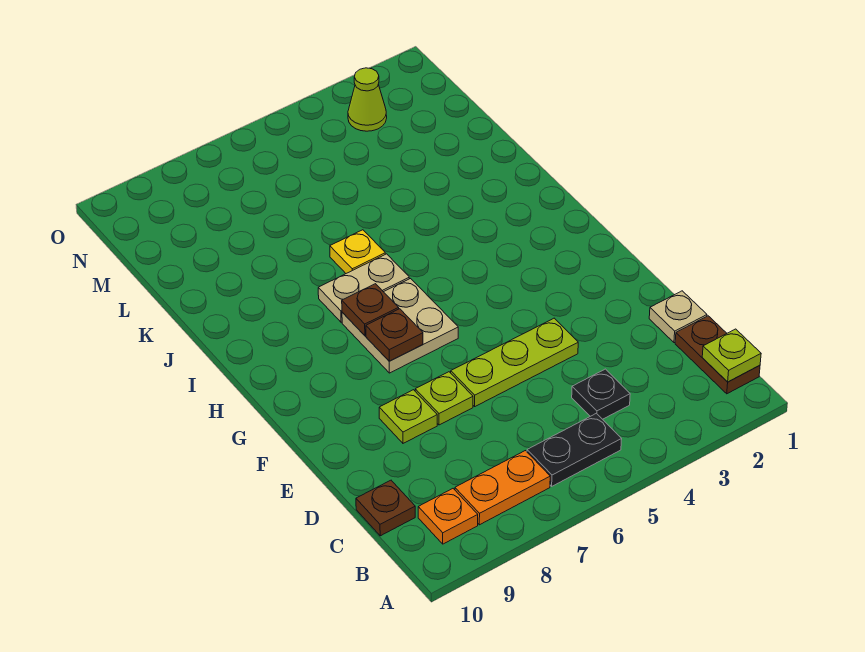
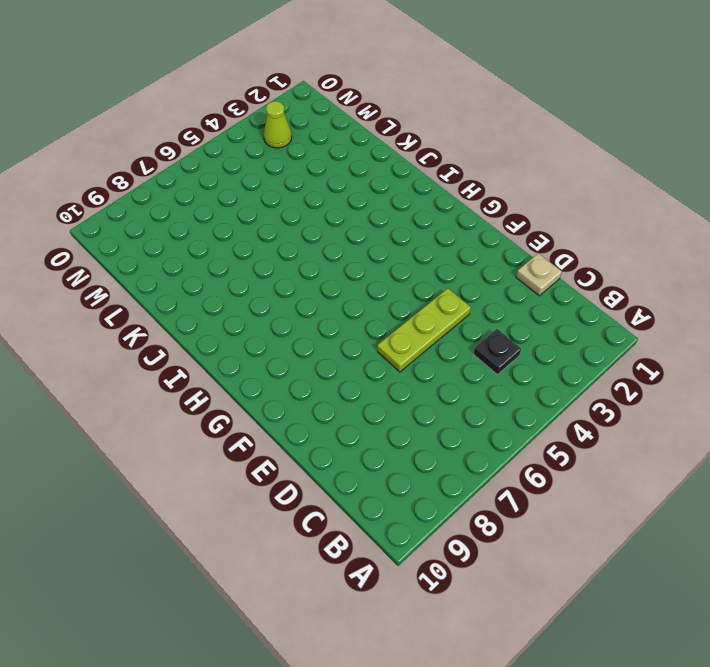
none -> brown 1x2 plate [675,316,760,394]
none -> black 1x2 plate [527,413,622,486]
none -> orange 1x2 plate [455,451,550,525]

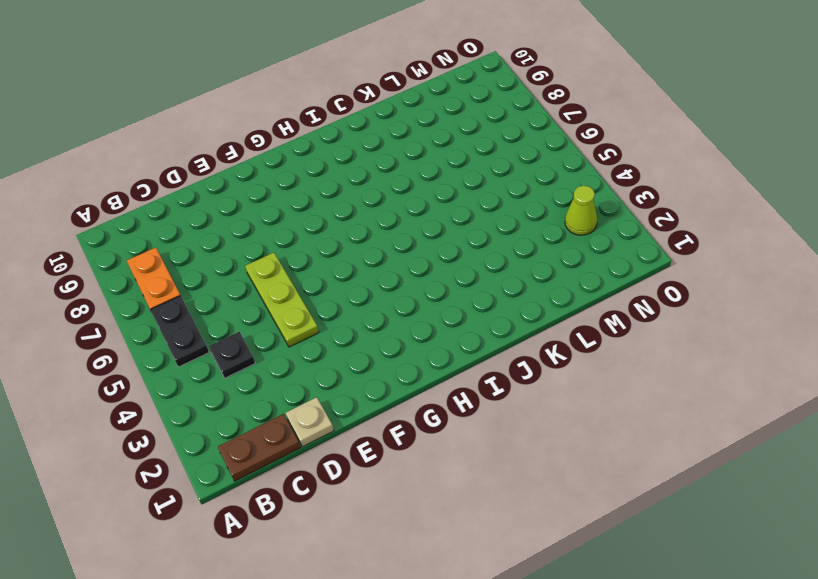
none -> orange 1x1 plate [418,489,478,544]
none -> brown 1x1 plate [356,480,415,536]
none -> lime 1x1 plate [415,372,473,425]

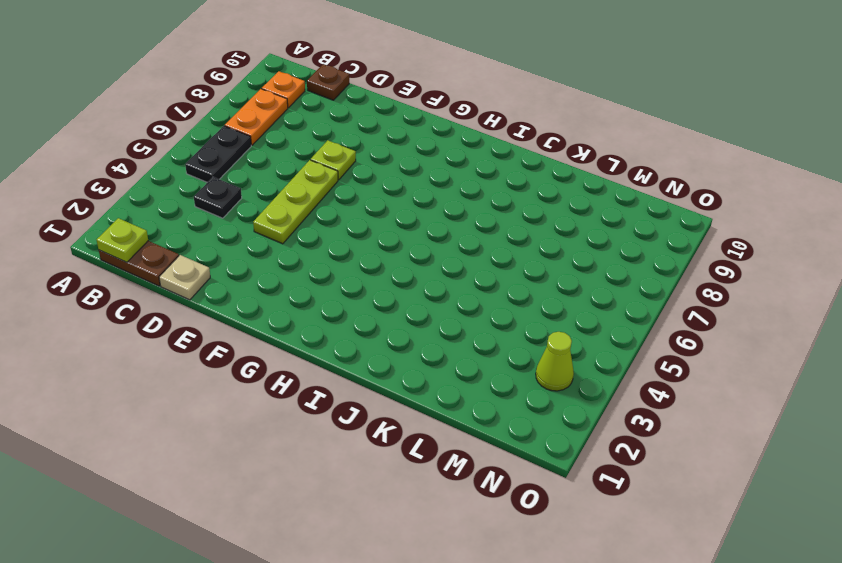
none -> lime 1x1 plate [379,390,437,443]
none -> tan 2x2 plate [342,279,458,373]
none -> tan 1x2 plate [318,254,409,322]

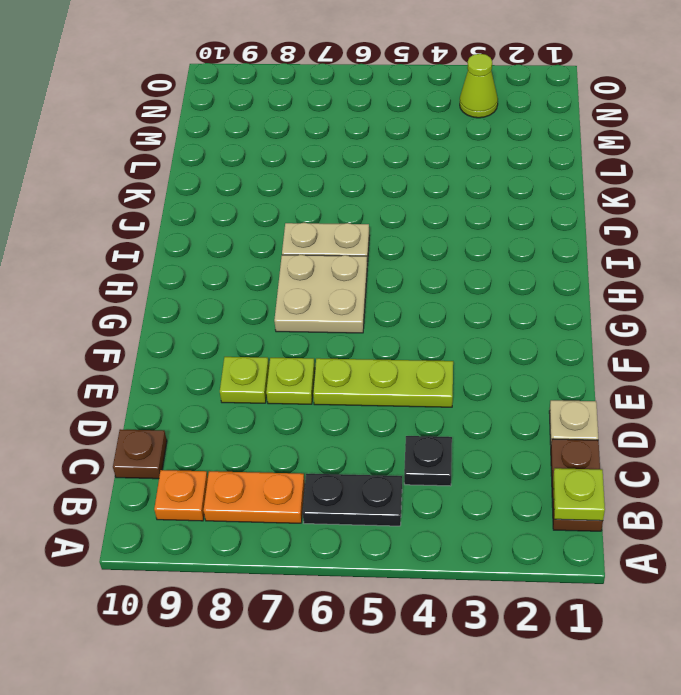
none -> yellow 1x1 plate [330,230,385,273]
none -> brown 1x1 plate [366,309,423,361]
none -> brown 1x1 plate [342,284,399,336]

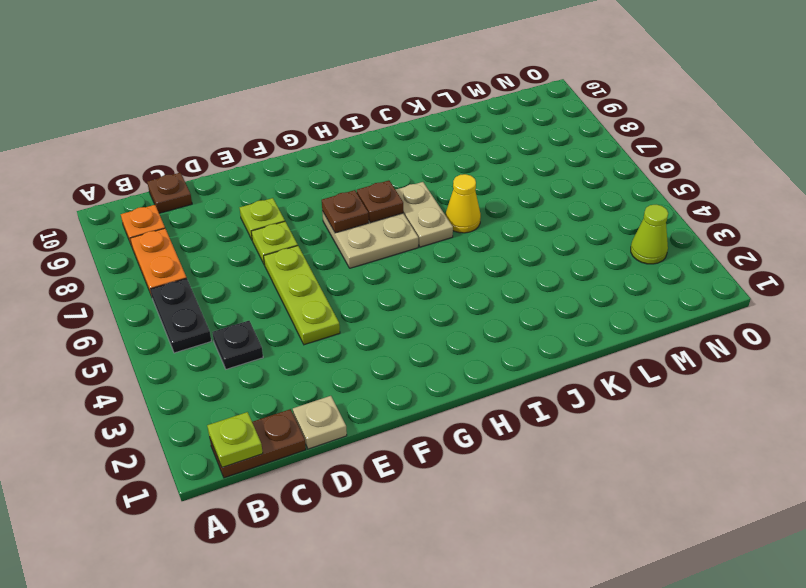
yellow 1x1 cone [446,174,481,233] -> yellow 1x1 plate [330,230,385,273]

